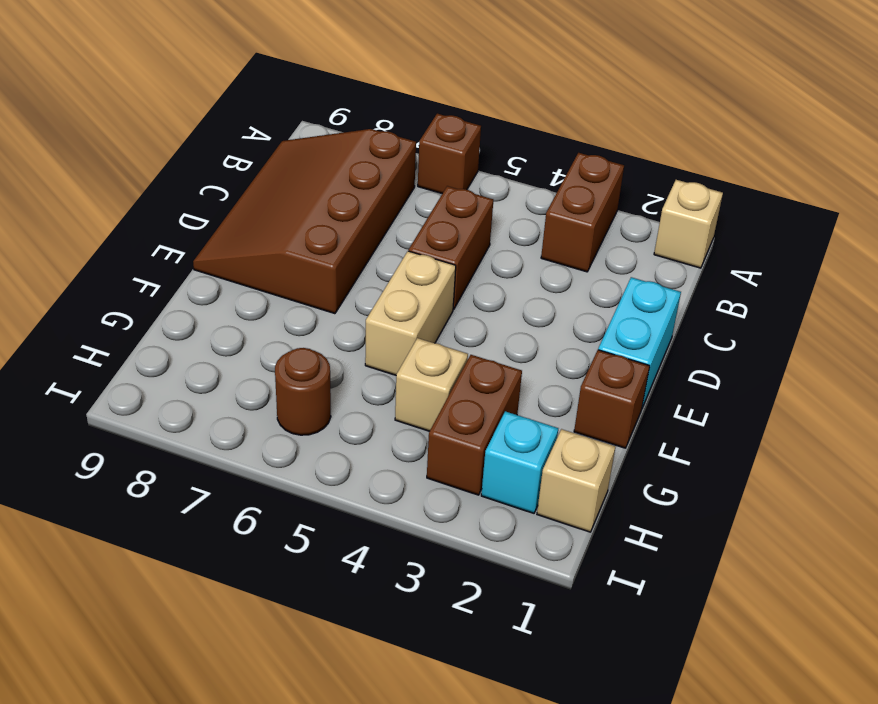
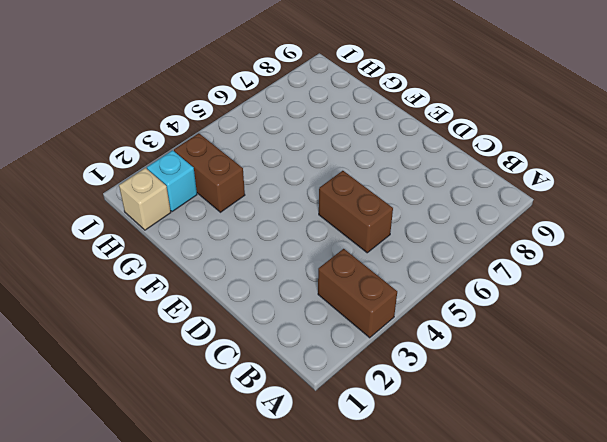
none -> tan 1x1 brick [654,180,723,268]
none -> brown 1x1 brick [418,114,481,194]
none -> brown 3x4 slope [193,129,416,314]

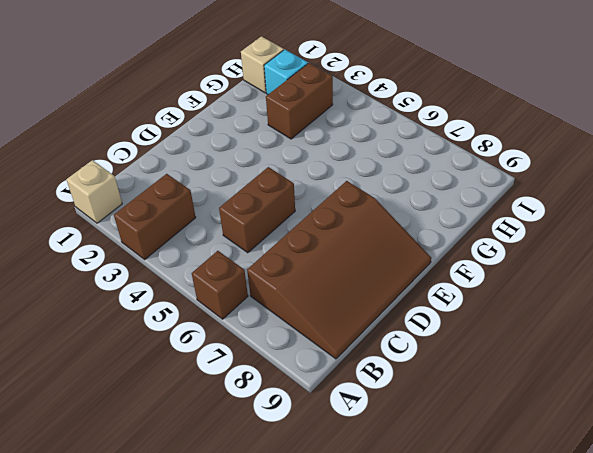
none -> cyan 1x2 brick [598,277,681,408]
none -> tan 1x2 brick [365,251,456,375]
none -> brown 1x1 brick [574,350,650,448]

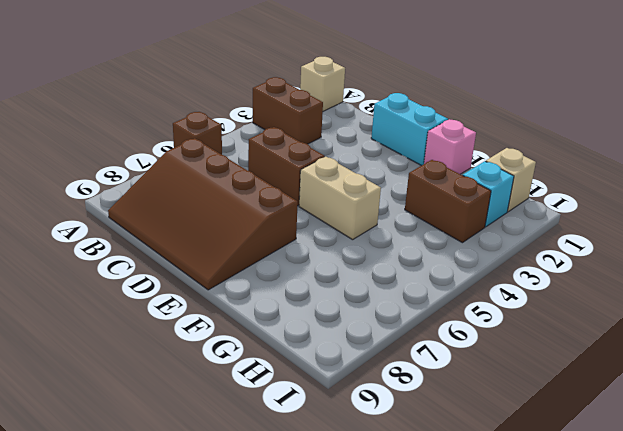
pink 1x1 brick [424,119,476,174] -> brown 1x1 brick [574,350,650,448]
none -> tan 1x1 brick [395,338,468,431]
none -> brown 1x1 round brick [275,348,331,435]

